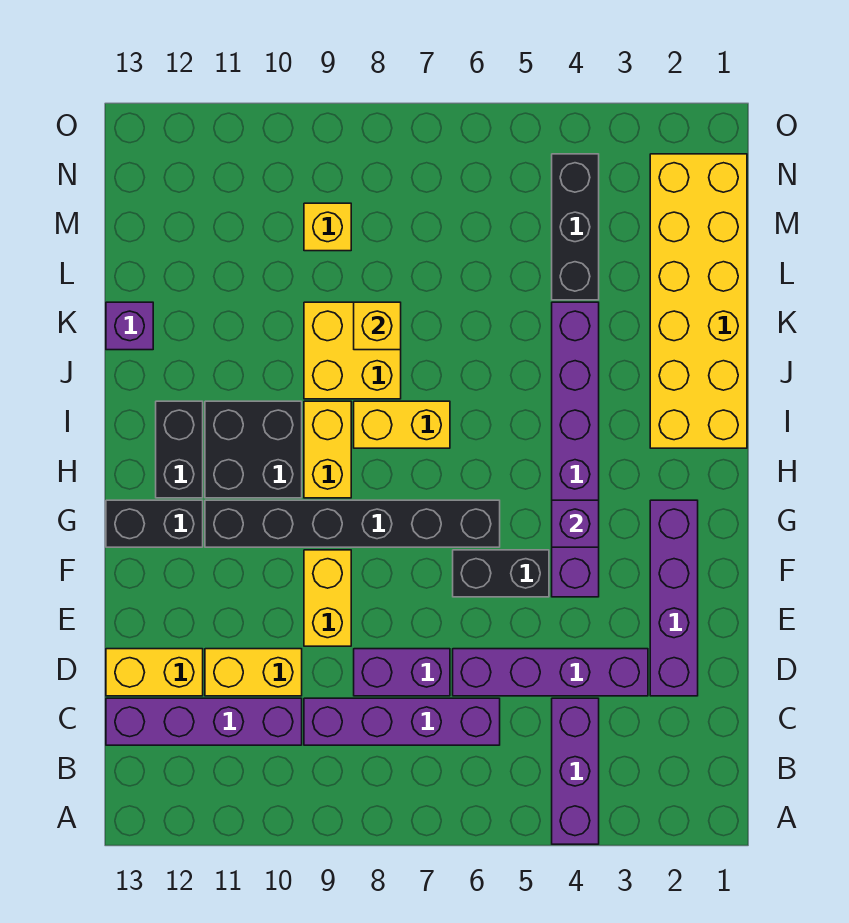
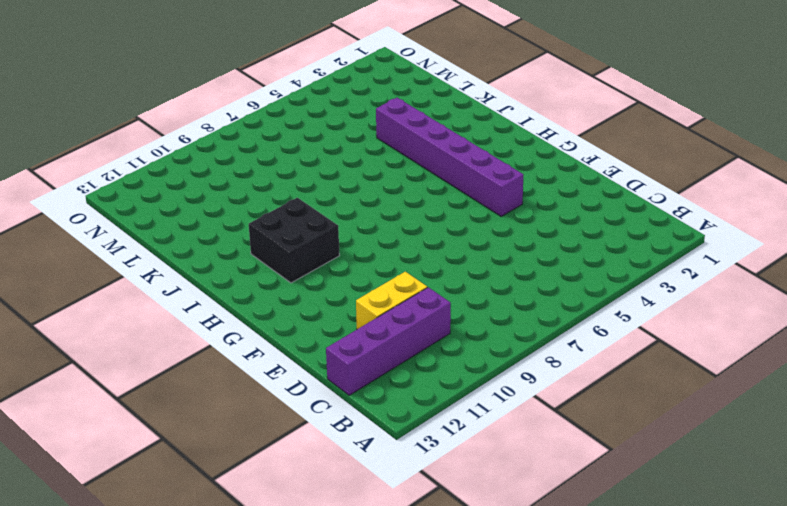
none -> purple 1x3 brick [552,698,599,844]
none -> purple 1x4 brick [304,698,500,745]
none -> purple 1x4 brick [650,500,698,696]

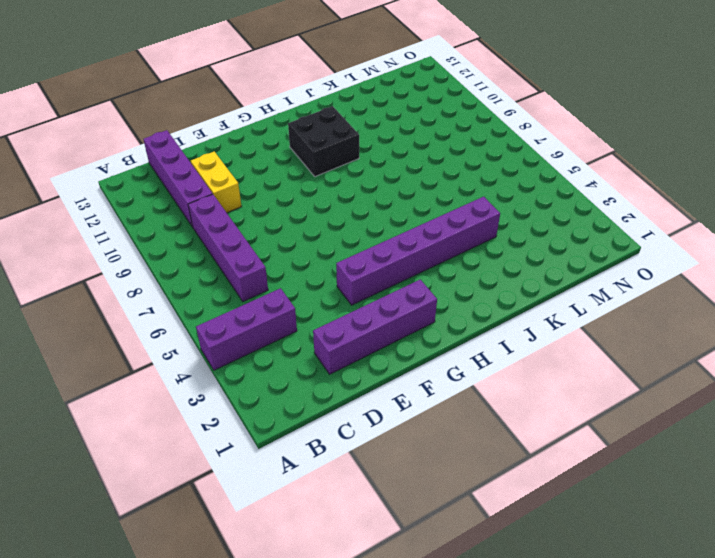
none -> purple 1x4 brick [453,649,648,696]
none -> purple 1x2 brick [354,649,450,696]
none -> yellow 1x2 brick [106,649,203,696]

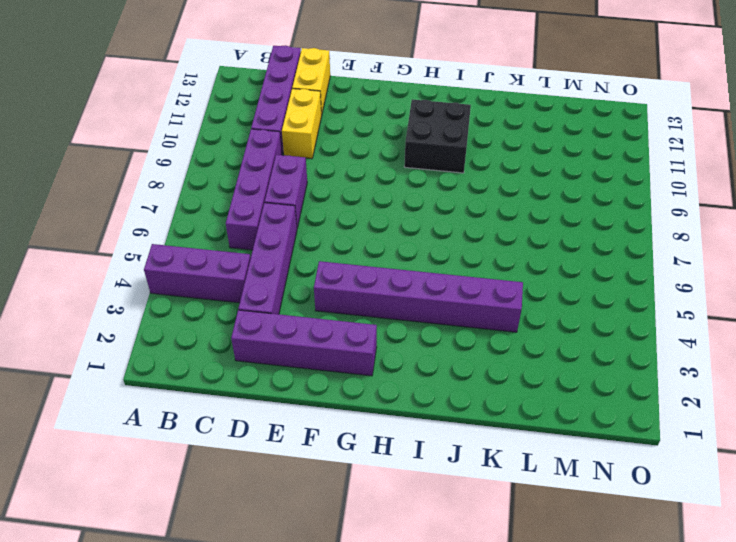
none -> yellow 1x2 brick [304,550,351,646]
none -> black 1x2 brick [453,550,549,597]
none -> black 1x6 brick [205,500,500,547]

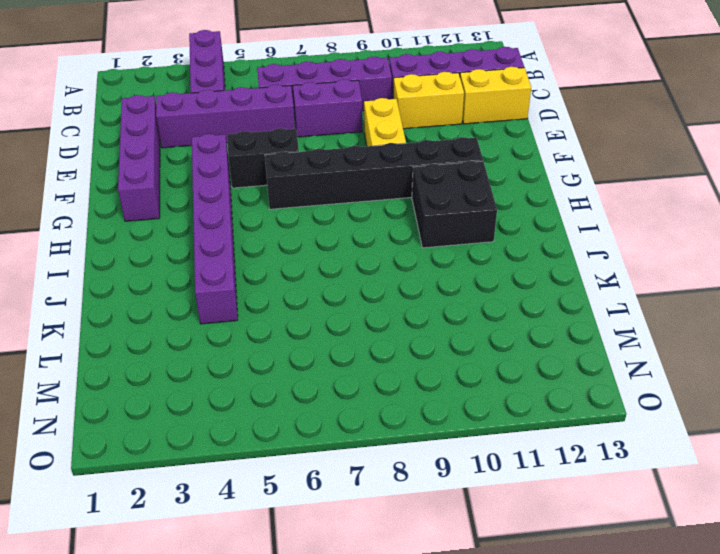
none -> black 1x2 brick [106,500,203,547]
none -> yellow 1x2 brick [304,401,351,498]
none -> black 1x2 brick [156,401,203,498]

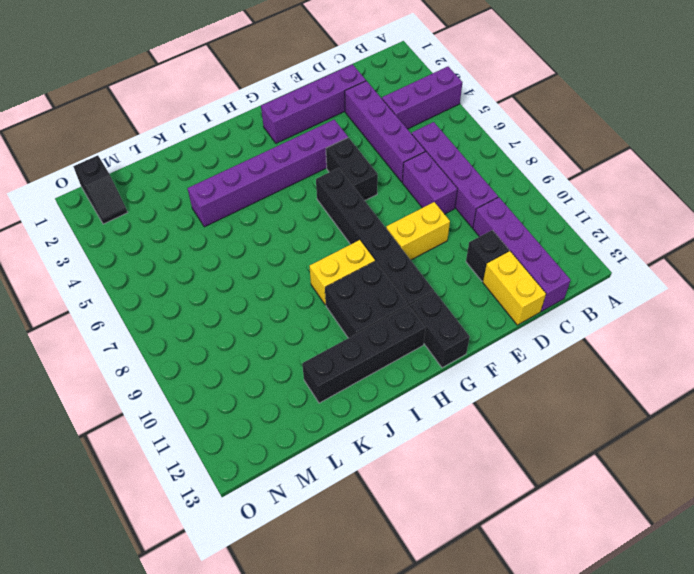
black 1x1 brick [466,230,509,281] -> yellow 1x2 brick [205,649,302,696]
black 1x4 brick [302,306,425,403] -> black 1x2 brick [156,401,203,498]
black 1x2 slope [73,155,128,224] -> yellow 2x6 brick [650,154,747,448]
none -> yellow 1x2 brick [354,401,450,448]
none -> yellow 2x2 brick [304,302,401,399]
none -> purple 1x1 brick [106,302,153,350]

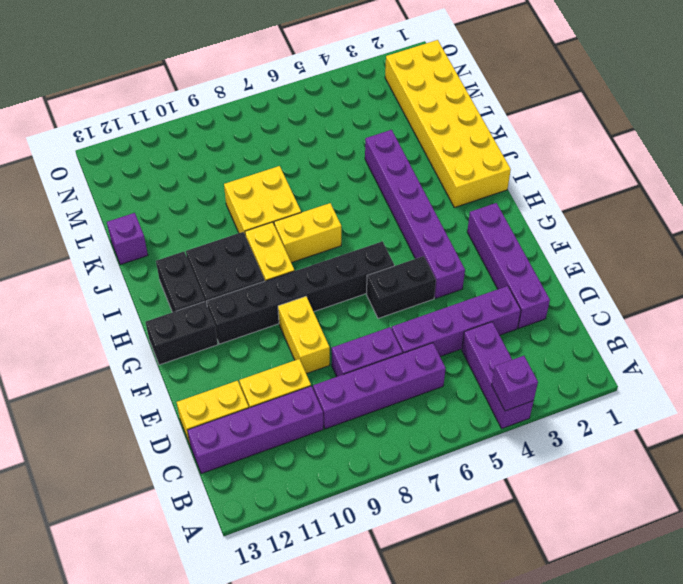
purple 1x1 brick [492,356,538,411] -> purple 1x1 brick moved to [552,500,599,547]
none -> black 1x3 brick [552,154,599,300]
none -> yellow 1x1 brick [304,203,351,251]
none -> yellow 1x1 brick [354,302,401,350]

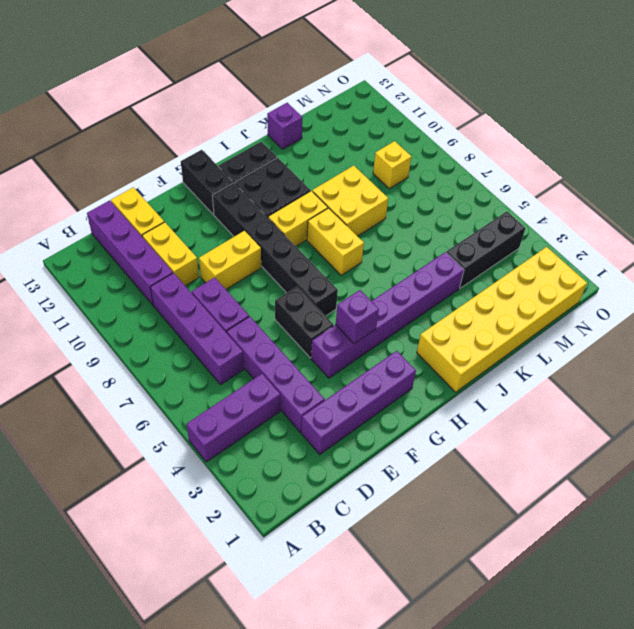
none -> yellow 1x1 brick [354,302,401,350]

